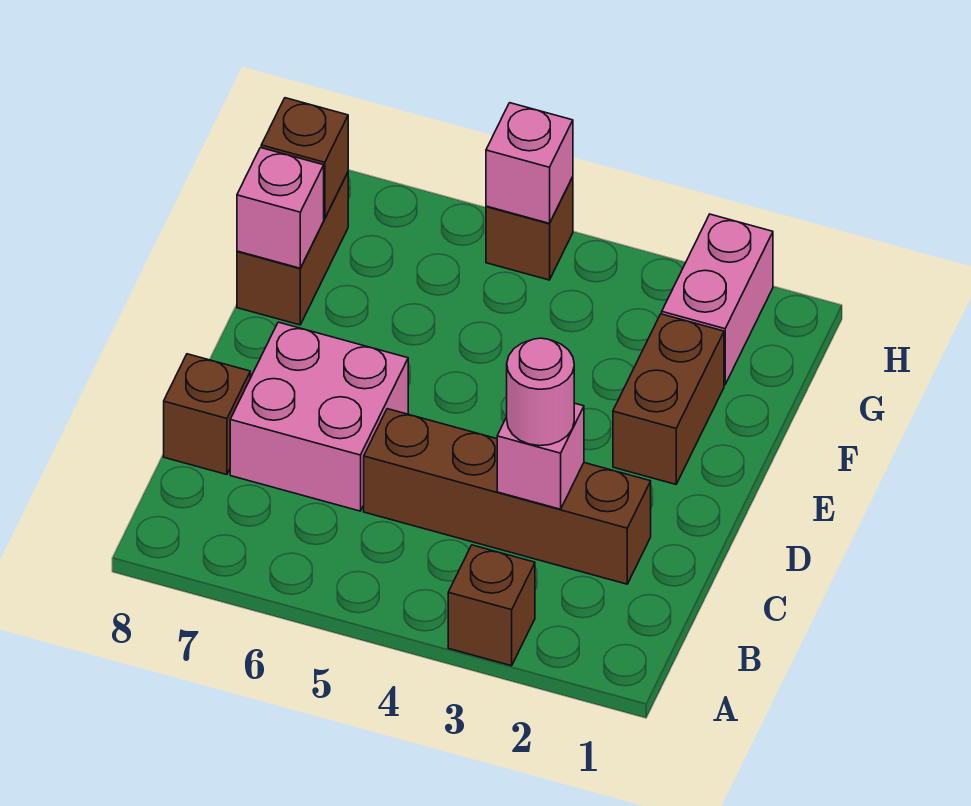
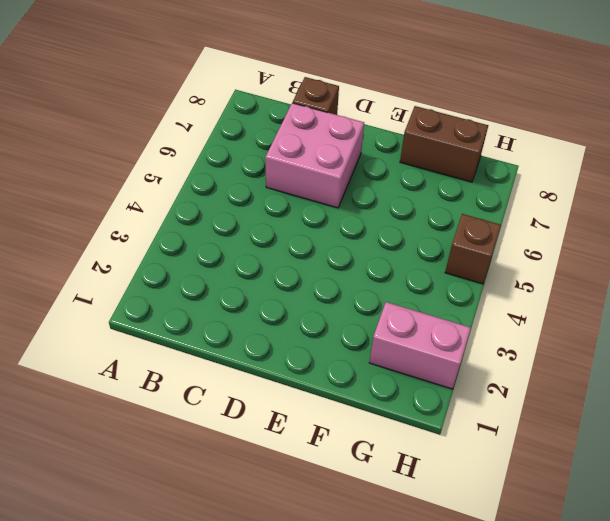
none -> brown 1x1 brick [448,545,535,666]
none -> brown 1x4 brick [364,409,651,584]
none -> brown 1x2 brick [613,314,724,484]

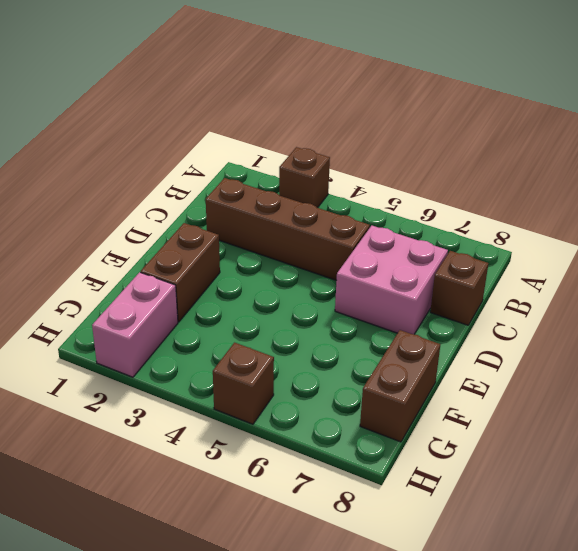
none -> pink 1x1 brick [497,403,584,509]
none -> pink 1x1 brick [237,148,324,268]
none -> brown 1x1 brick [261,98,348,218]

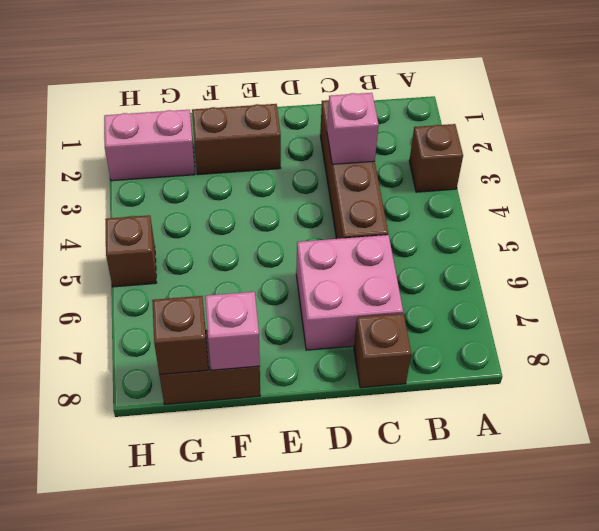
none -> pink 1x1 brick [486,103,573,223]
none -> pink 1x1 round brick [507,338,574,446]

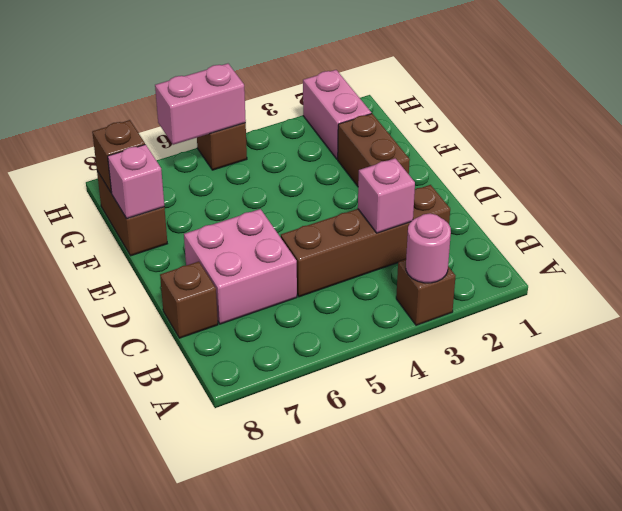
pink 1x1 round brick [406,214,451,283] -> pink 1x1 round brick moved to [507,338,574,446]
pink 1x2 brick [155,64,246,145] -> pink 1x1 brick [486,103,573,223]

